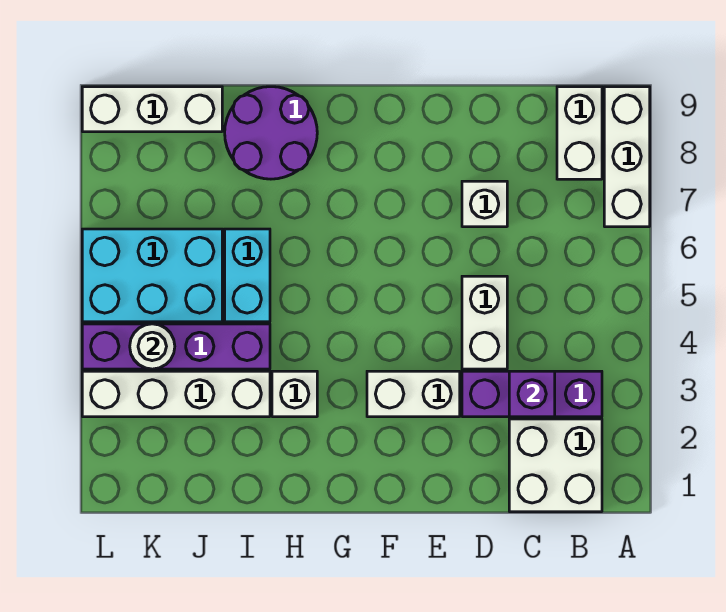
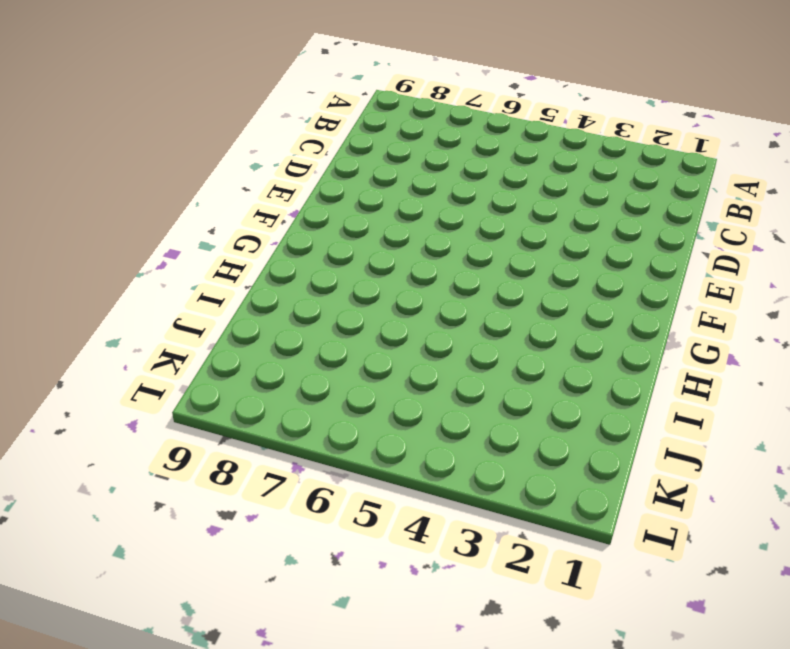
none -> white 1x3 brick [604,87,650,227]
none -> white 2x2 brick [509,419,602,512]
none -> purple 1x3 brick [462,371,602,417]

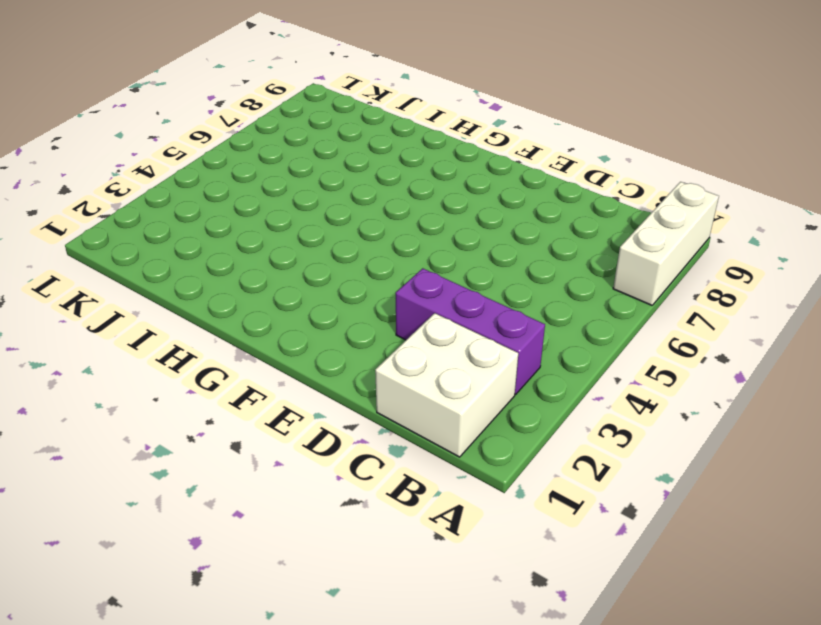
none -> white 1x2 brick [557,87,602,179]
none -> white 1x2 brick [462,276,507,369]
none -> white 1x1 brick [462,181,507,227]

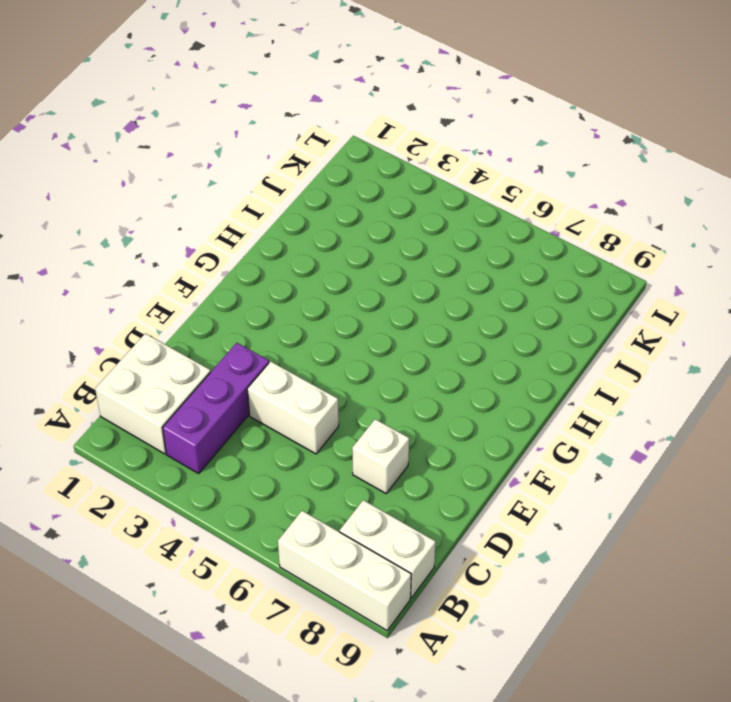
none -> white 1x2 brick [367,371,460,417]
none -> white 1x1 brick [272,371,317,417]
none -> purple 2x2 round brick [225,87,317,179]

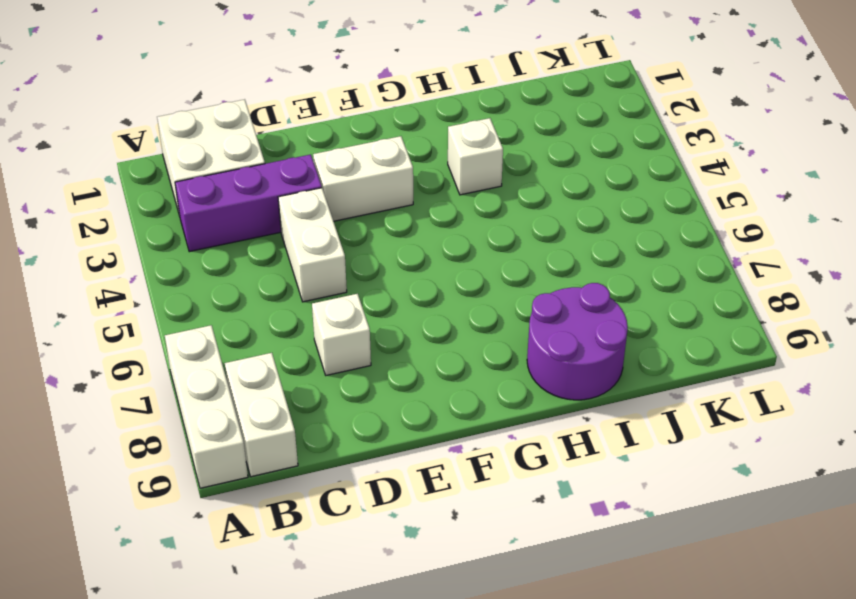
none -> white 1x4 brick [82,371,270,417]
none -> purple 1x4 brick [82,324,270,369]
none -> cyan 1x2 brick [225,229,270,322]

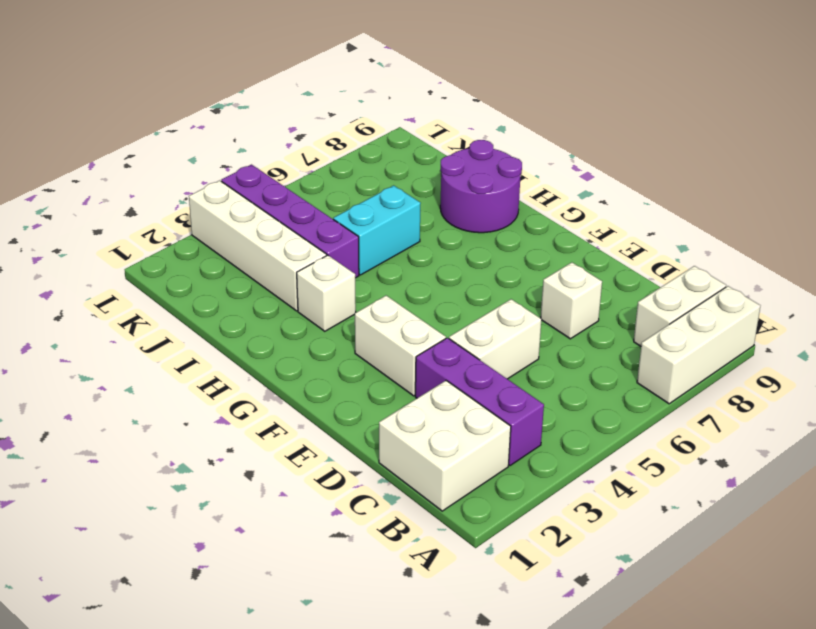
none -> cyan 2x3 brick [82,229,222,322]
none -> white 1x3 brick [82,87,222,132]
none -> purple 1x1 brick [509,371,555,417]

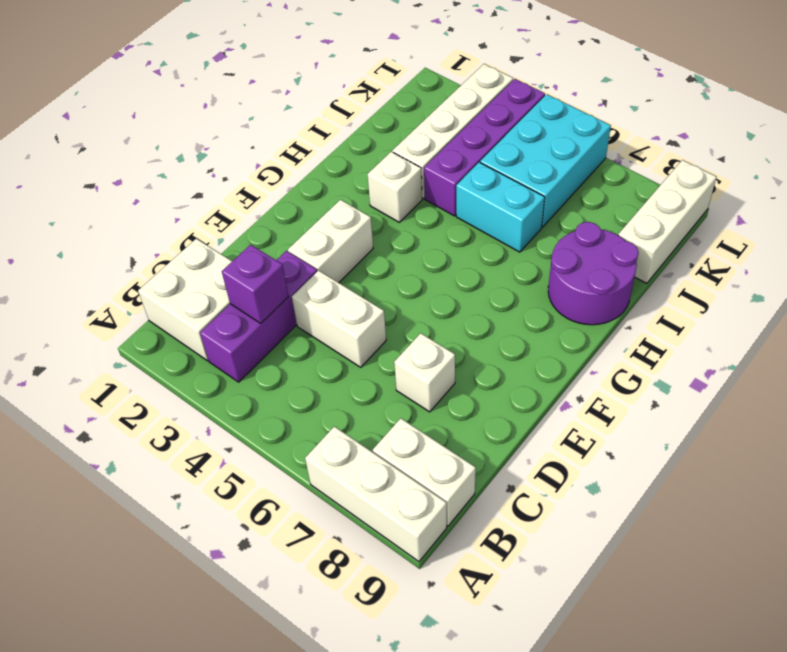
none -> white 1x1 round brick [130,324,175,369]

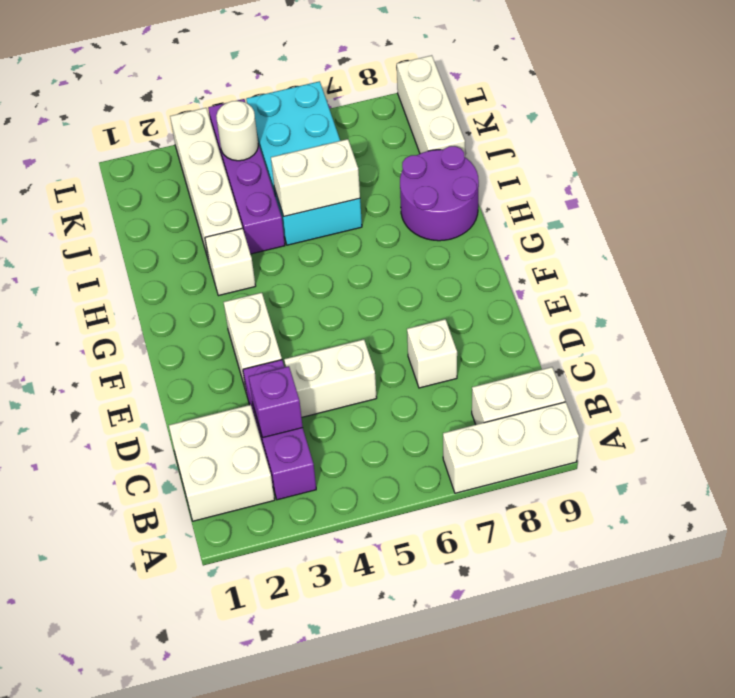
white 1x2 brick [271,139,360,216] -> none

